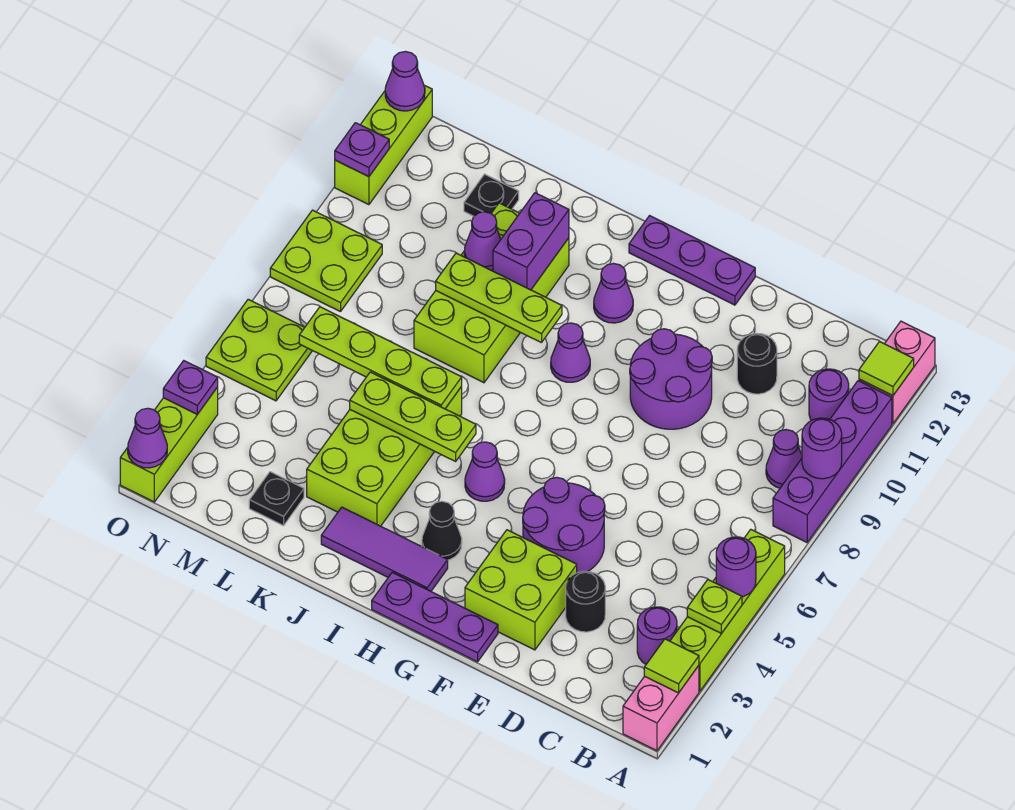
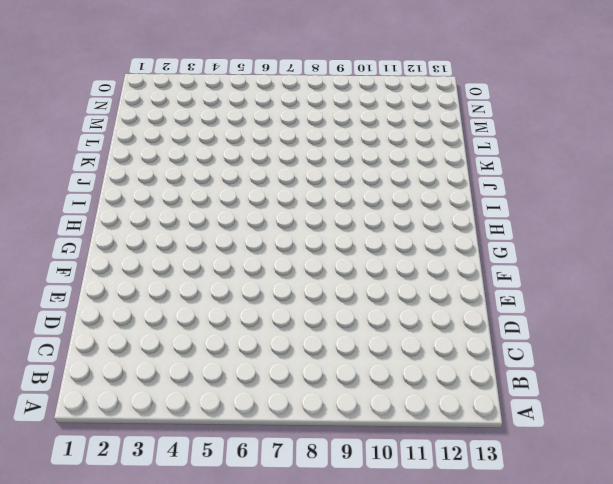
none -> pink 1x2 brick [623,666,699,751]
none -> lime 1x4 brick [670,529,785,691]
none -> purple 1x4 brick [773,381,892,542]
none -> pink 1x2 brick [859,321,935,424]

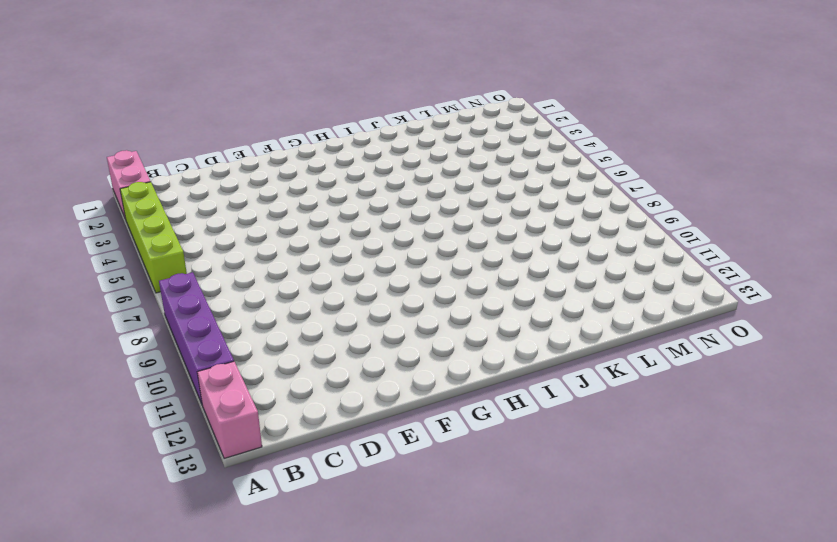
none -> purple 1x1 round brick [637,607,677,664]
none -> purple 1x1 cone [766,430,802,488]
none -> purple 1x1 round brick [809,369,849,421]
none -> black 1x1 round brick [566,571,605,632]

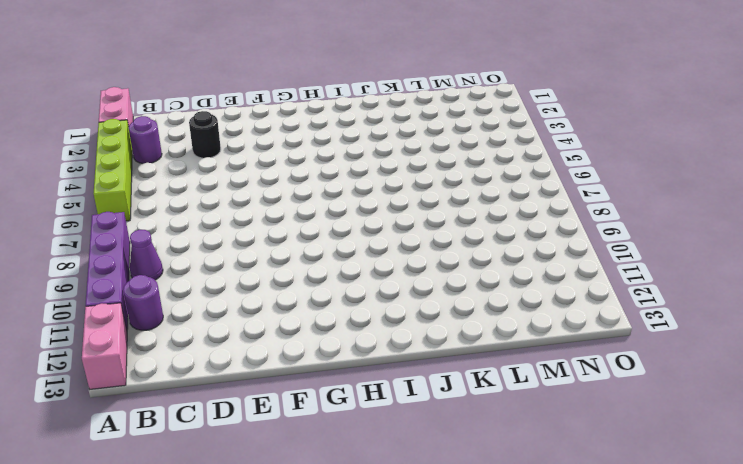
none -> black 1x1 round brick [737,333,777,394]
none -> lime 2x2 brick [465,530,577,650]
none -> purple 2x2 round brick [523,477,605,573]
none -> purple 2x2 round brick [630,329,712,429]

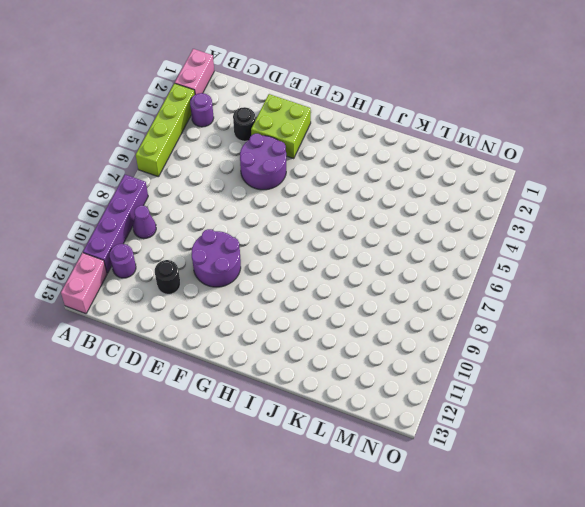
none -> purple 1x3 plate [372,572,498,662]
none -> purple 1x3 plate [629,216,755,305]
none -> purple 1x3 tile [321,507,448,591]
none -> black 1x1 cone [422,501,462,560]

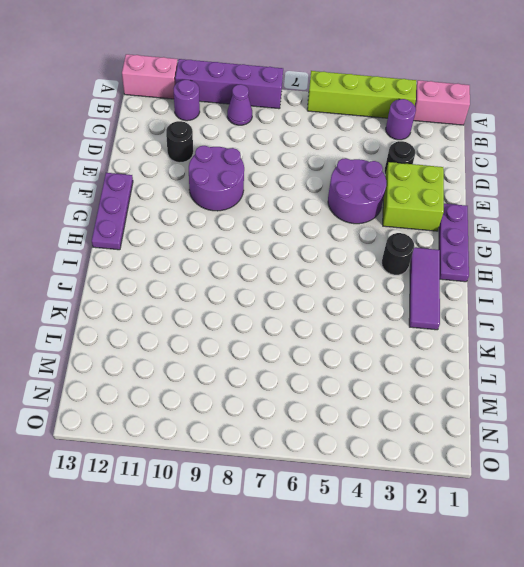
black 1x1 round brick [381,233,414,275] -> black 1x1 cone [422,501,462,560]
none -> purple 1x1 cone [465,442,505,501]
none -> purple 1x1 cone [551,323,590,382]
none -> purple 1x1 cone [594,263,633,323]
none -> lime 2x4 brick [307,387,462,526]

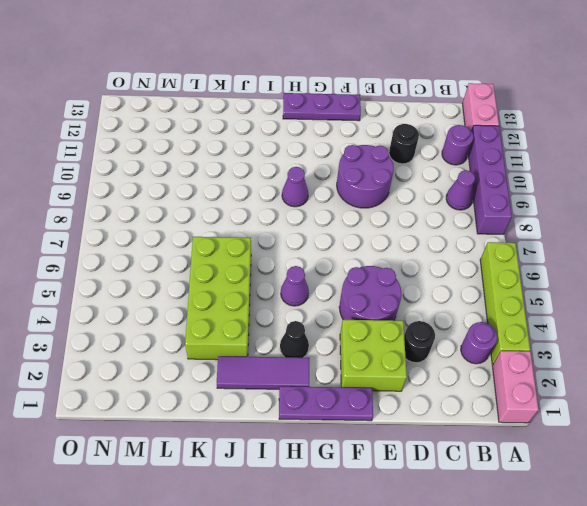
none -> purple 1x1 cone [594,263,633,323]
none -> lime 2x4 brick [414,203,569,383]
none -> black 1x1 plate [249,472,304,526]
none -> black 1x1 plate [464,174,519,216]

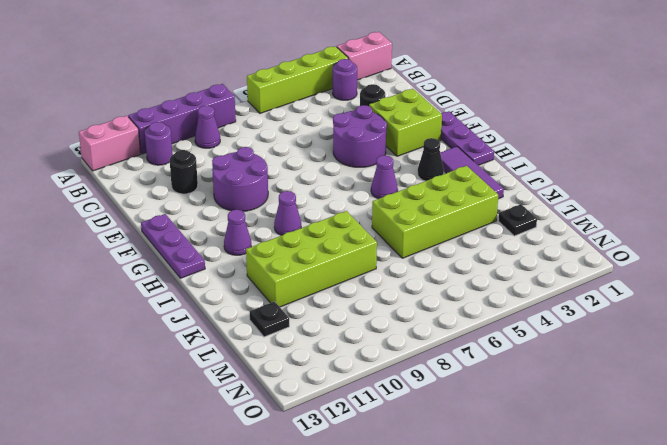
none -> lime 2x2 plate [206,299,312,401]
none -> lime 2x2 plate [270,210,382,312]
none -> lime 1x3 brick [120,387,218,502]
none -> lime 1x3 brick [335,85,432,205]

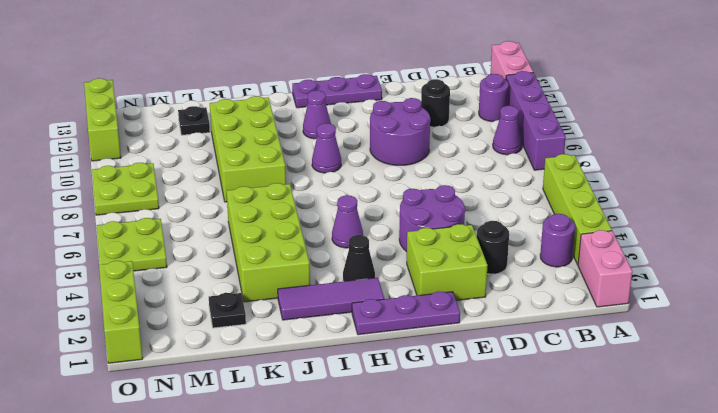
none -> lime 1x1 tile [644,639,699,693]
none -> lime 1x1 plate [687,580,742,633]
none -> purple 1x1 round brick [716,537,756,597]
none -> purple 1x1 round brick [802,418,842,479]

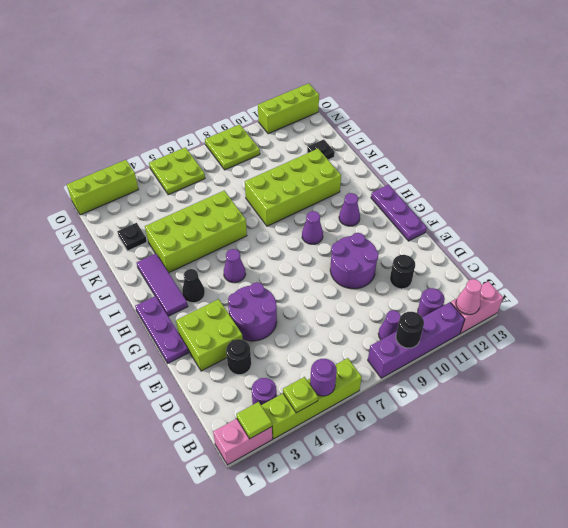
black 1x1 round brick [396,312,424,348] -> purple 1x1 round brick [802,418,842,479]
pink 1x1 cone [456,279,482,315] -> lime 1x1 tile [859,341,914,396]
none -> lime 1x3 plate [350,372,476,461]
none -> lime 1x3 plate [436,253,562,343]
none -> lime 1x4 plate [299,307,462,409]
none -> purple 1x2 brick [493,193,569,290]

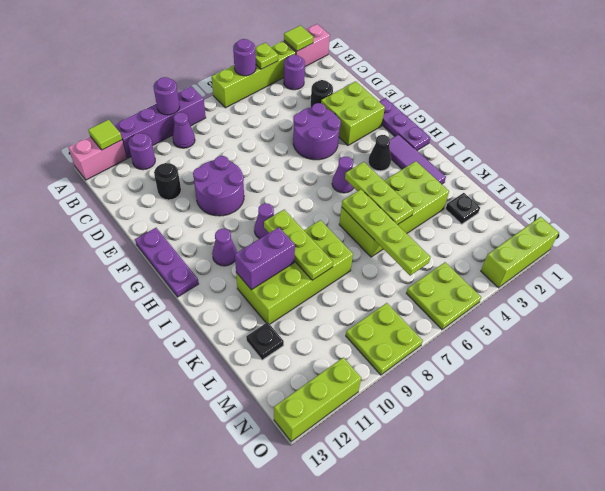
none -> purple 1x1 cone [464,212,501,270]
none -> purple 1x1 cone [128,408,167,468]
none -> purple 1x1 plate [163,361,218,414]
none -> purple 1x1 plate [335,123,389,177]

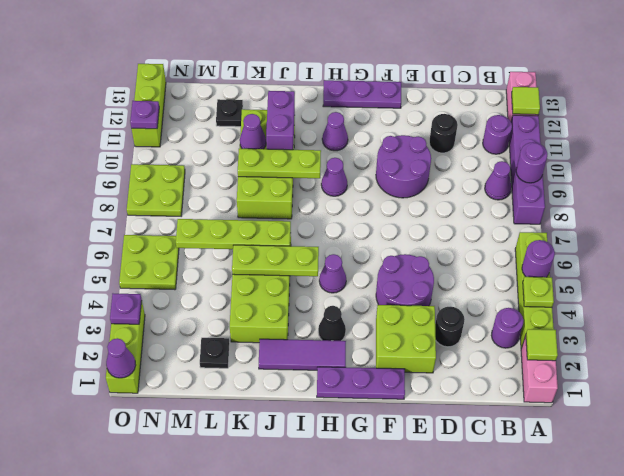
none -> purple 1x1 cone [385,51,425,111]

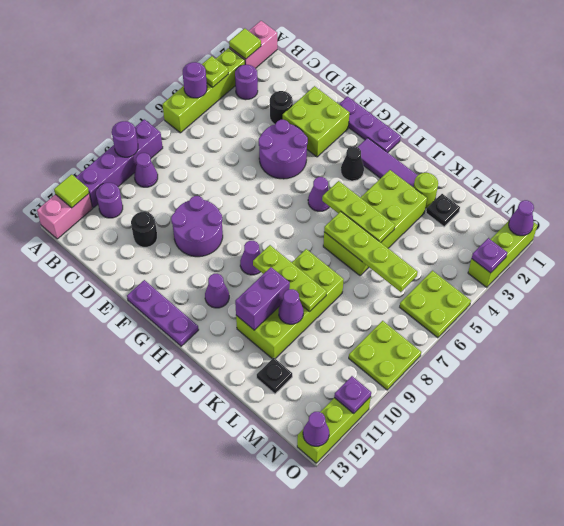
lime 1x1 round brick [414,173,438,208] -> none

